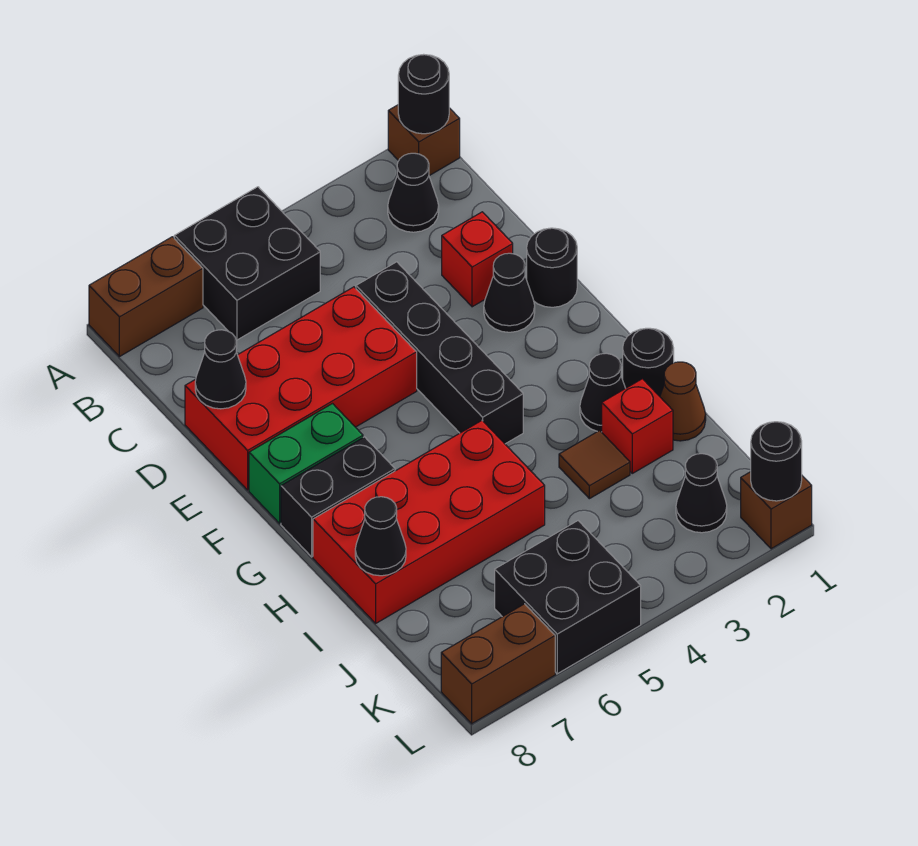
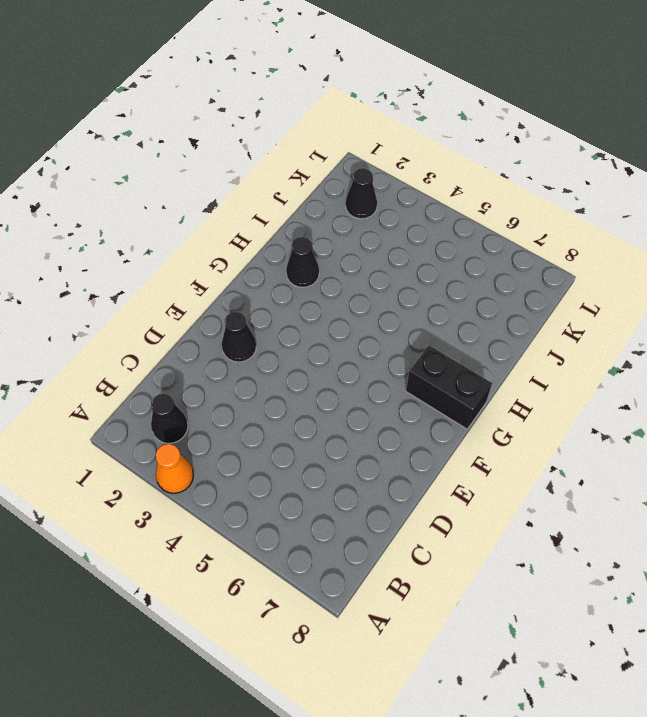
orange 1x1 cone [156,444,193,493] -> none
none -> brown 1x1 brick [388,105,460,176]
none -> black 2x2 brick [174,187,320,340]
none -> brown 1x2 brick [89,237,203,357]

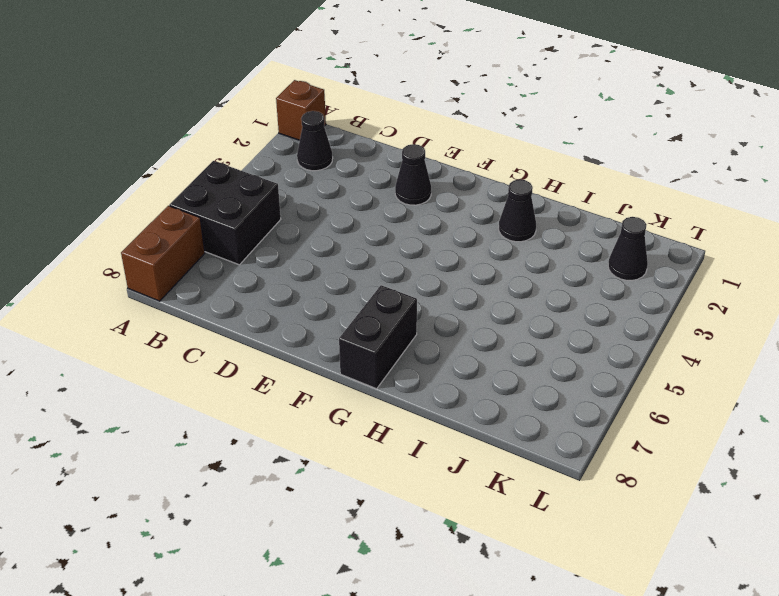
none -> red 1x1 brick [442,212,513,307]
none -> black 1x4 brick [356,262,523,444]
none -> red 2x4 brick [185,287,417,490]

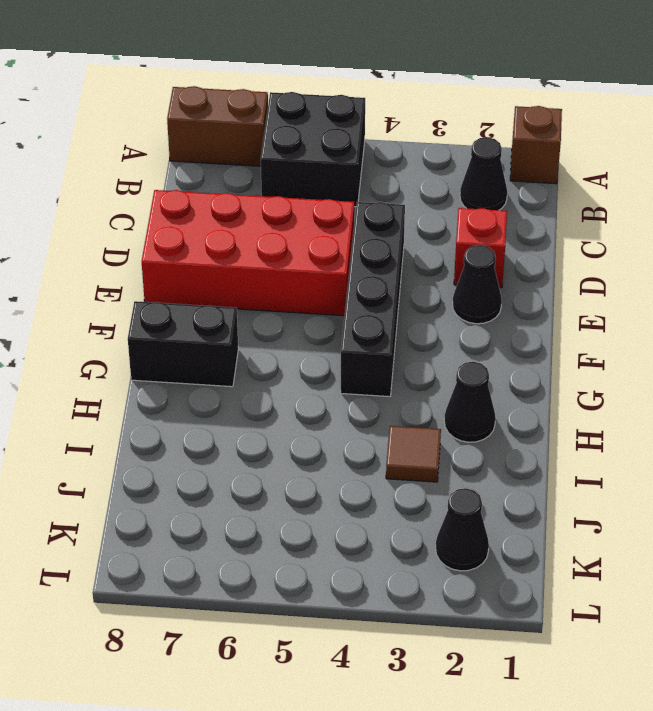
none -> black 1x1 round brick [527,228,577,307]
none -> green 1x2 brick [249,404,363,523]
none -> black 1x1 round brick [623,328,674,396]

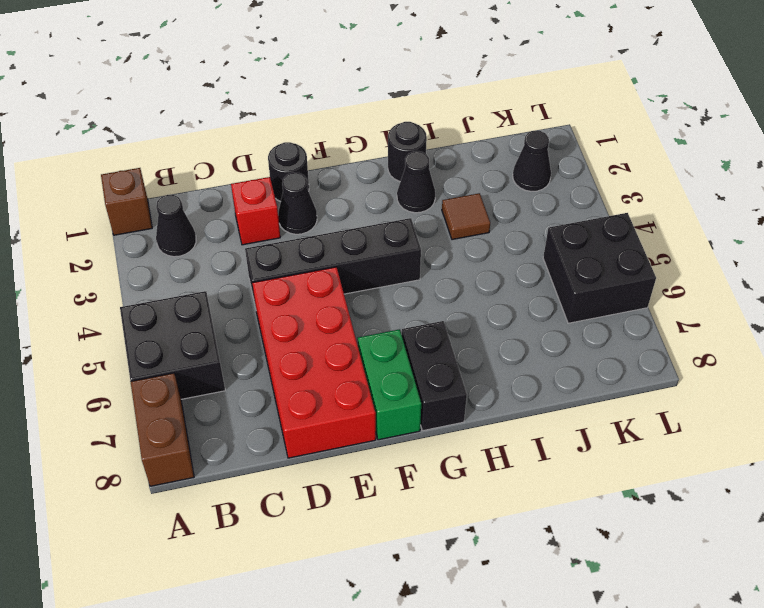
none -> red 2x4 brick [313,421,545,623]
none -> brown 1x1 cone [660,362,706,441]
none -> red 1x1 brick [602,379,673,473]

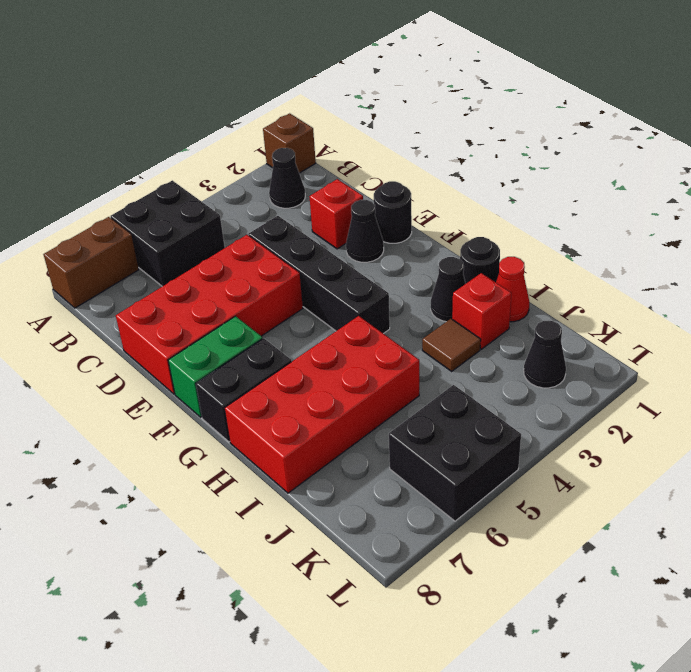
red 1x1 cone [496,257,529,322] -> brown 1x1 cone [660,362,706,441]
none -> brown 1x1 brick [741,472,812,549]
none -> brown 1x2 brick [441,604,555,724]
none -> black 1x1 round brick [398,54,449,134]

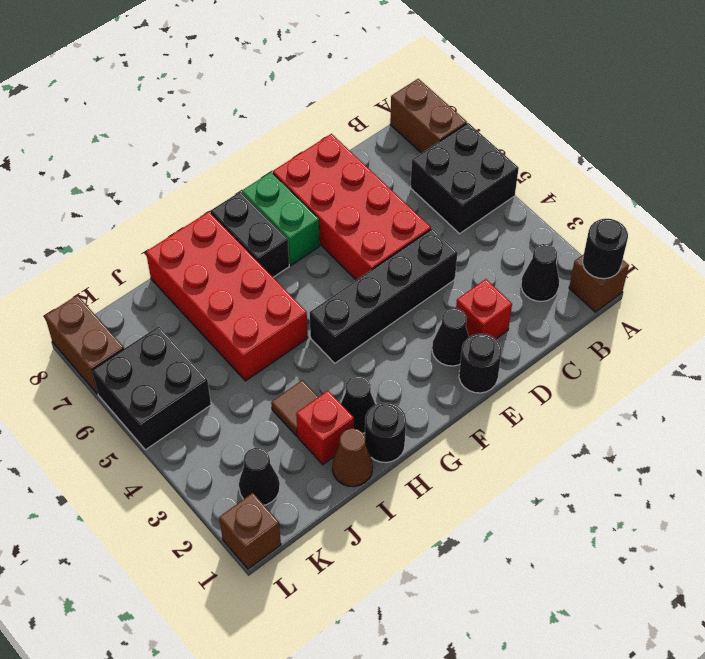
none -> black 1x1 cone [195,330,246,409]
none -> black 1x1 cone [355,497,406,576]
none -> black 1x1 round brick [751,422,802,501]

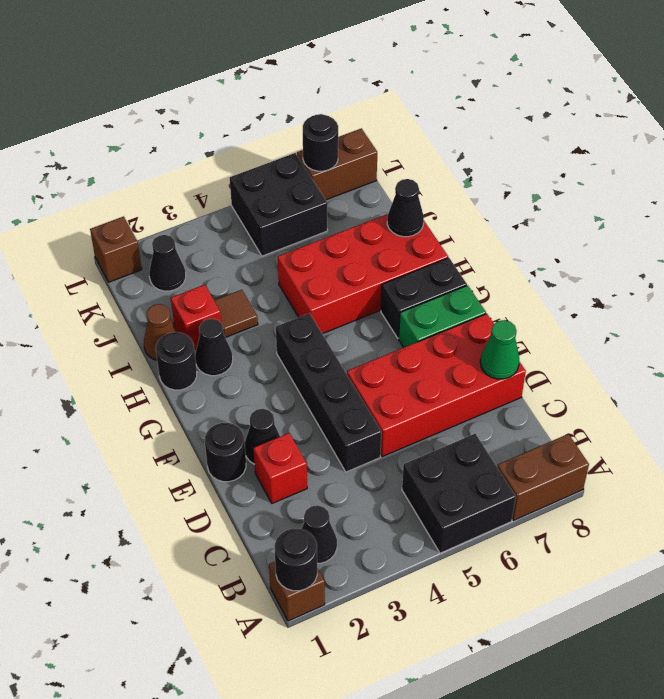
green 1x1 cone [480,320,519,379] -> black 1x1 cone [195,330,246,409]
black 1x1 round brick [303,114,338,171] -> black 1x1 round brick moved to [751,422,802,501]

